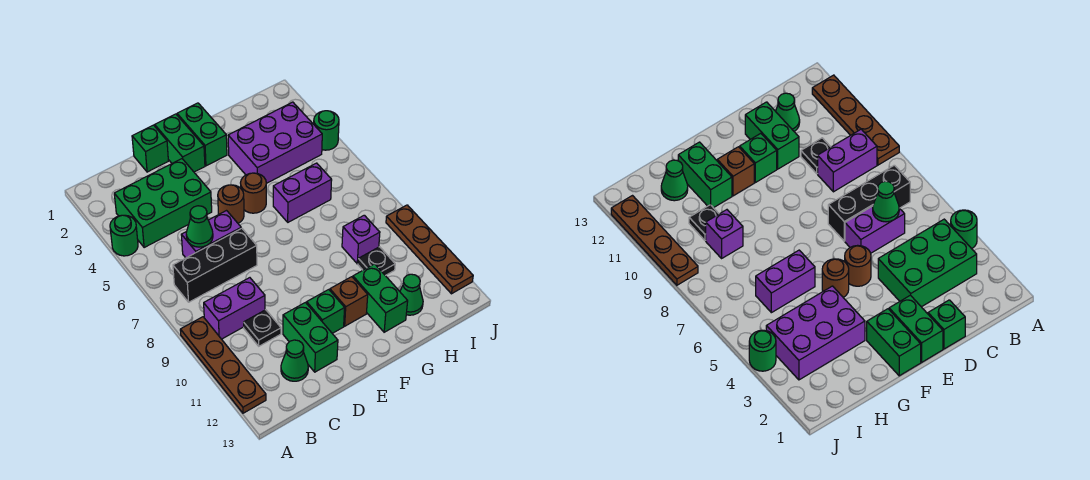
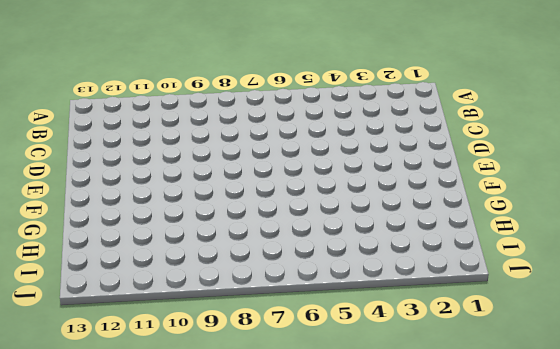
none -> green 1x1 round brick [110,215,138,256]
none -> brown 1x4 plate [180,317,266,413]
none -> green 2x3 brick [114,159,212,248]

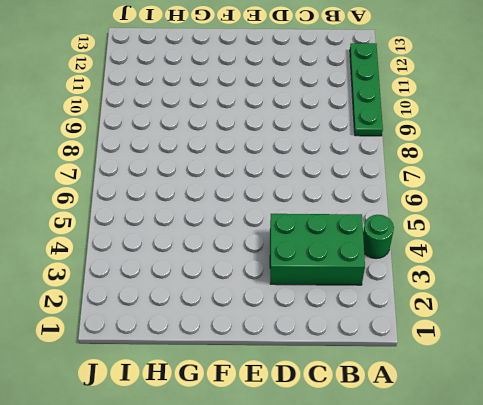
green 1x4 plate [350,43,383,136] -> brown 1x4 plate [180,317,266,413]
none -> black 1x3 brick [173,228,257,302]
none -> purple 1x2 brick [204,278,265,339]
none -> purple 1x2 brick [181,211,241,258]

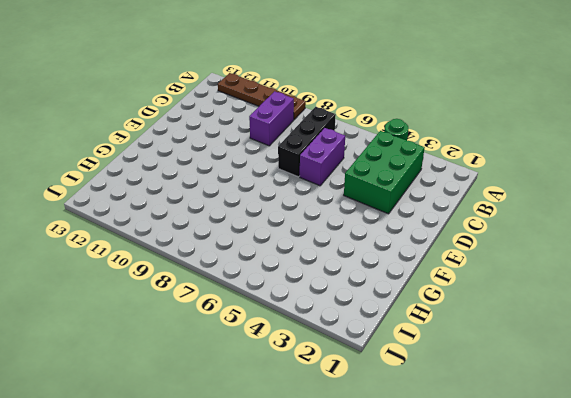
none -> black 1x1 plate [244,310,281,346]
none -> green 1x1 cone [281,340,308,381]
none -> green 1x1 brick [132,125,168,172]

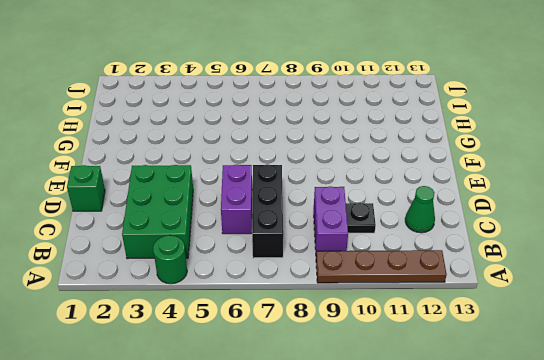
none -> green 1x2 brick [283,303,338,372]
none -> green 1x2 brick [155,114,205,172]
none -> brown 1x1 round brick [218,185,244,223]

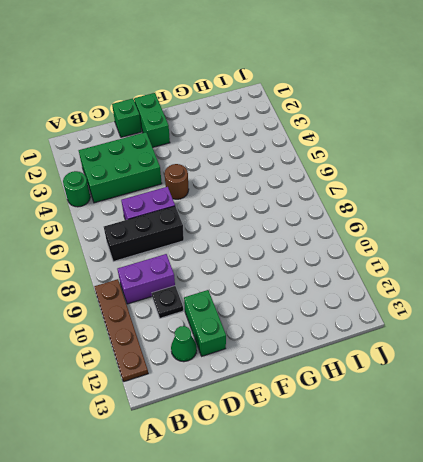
none -> green 1x1 brick [307,290,345,333]
none -> green 1x2 brick [177,103,227,166]
none -> brown 1x1 round brick [241,173,266,213]

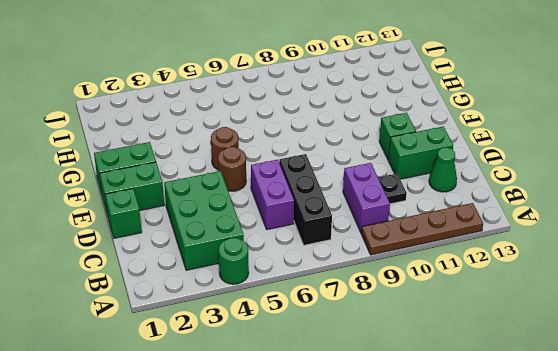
none -> brown 1x1 brick [330,277,368,326]
none -> purple 2x3 brick [228,102,322,184]
none -> purple 1x2 brick [273,163,332,222]

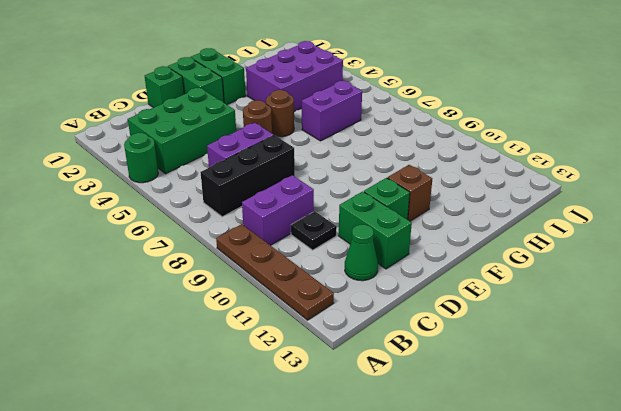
none -> green 1x2 brick [353,264,408,332]
none -> purple 1x1 brick [342,215,380,264]
none -> black 1x1 plate [358,247,395,276]

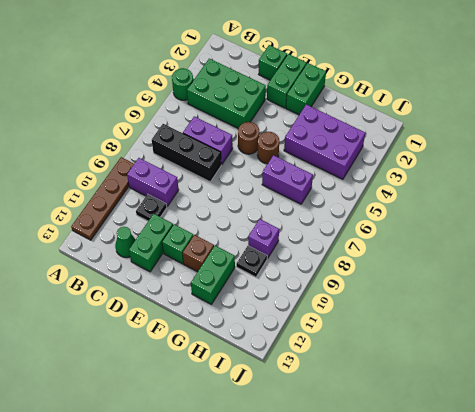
none -> green 1x1 cone [400,274,423,315]
none -> green 1x1 round brick [314,111,339,150]
none -> brown 1x4 plate [386,205,473,294]

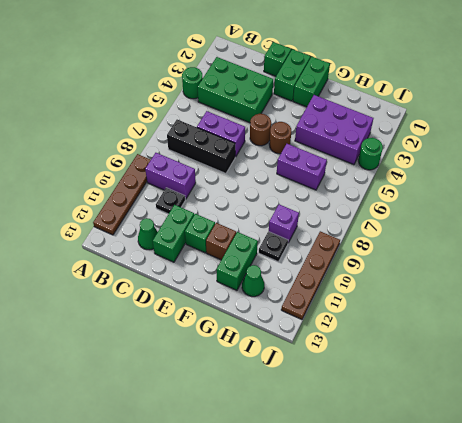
none -> green 1x1 cone [186,206,213,247]

